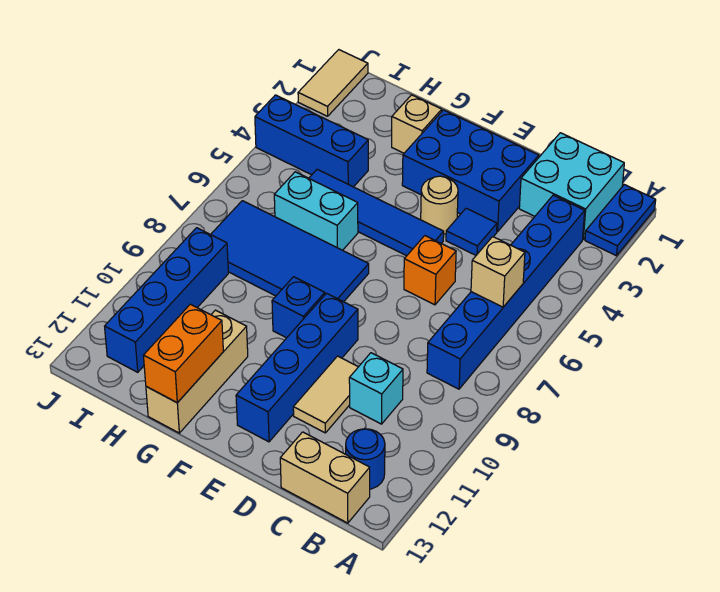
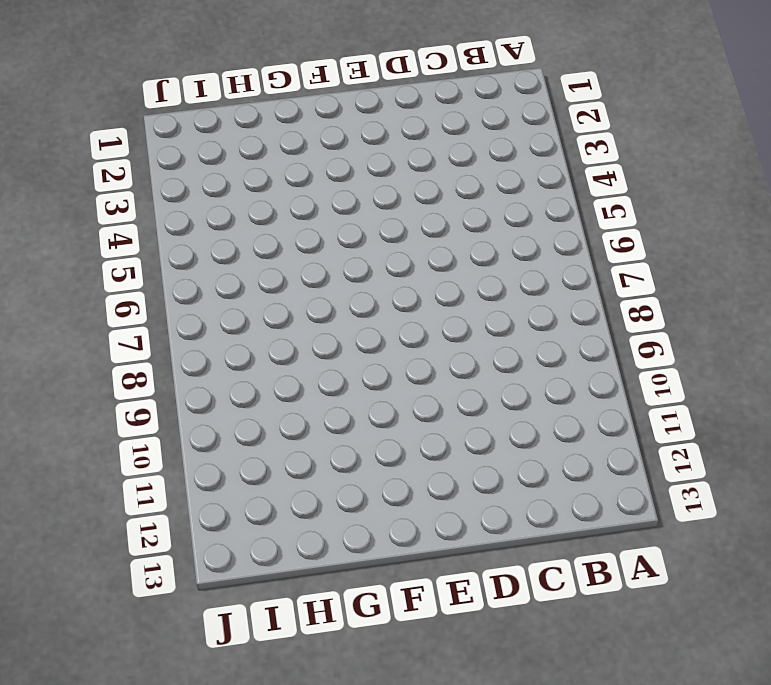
none -> blue 1x2 plate [585,185,656,256]
none -> cyan 2x2 brick [519,133,624,239]
none -> blue 1x6 brick [427,195,585,389]

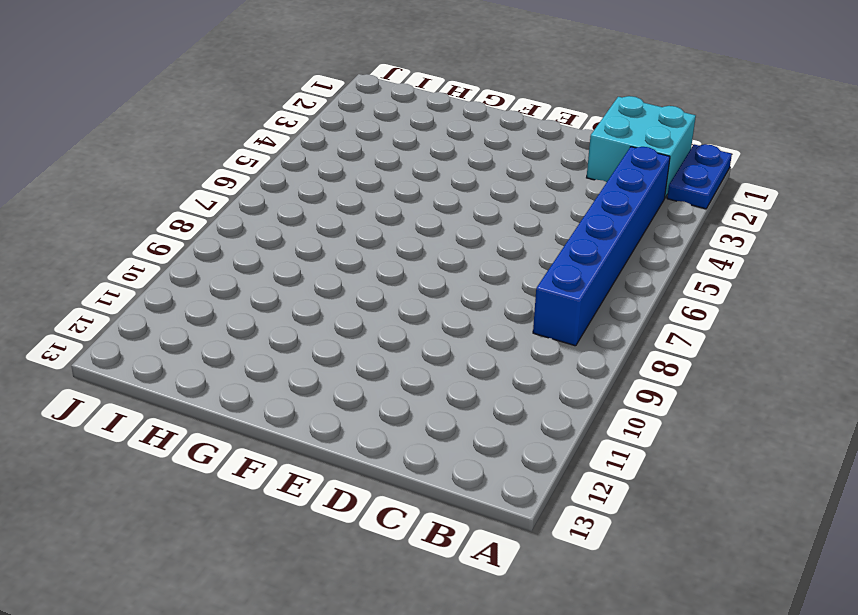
none -> blue 1x1 round brick [346,429,385,489]
none -> tan 1x2 brick [280,432,370,523]
none -> cyan 1x1 brick [349,353,403,424]

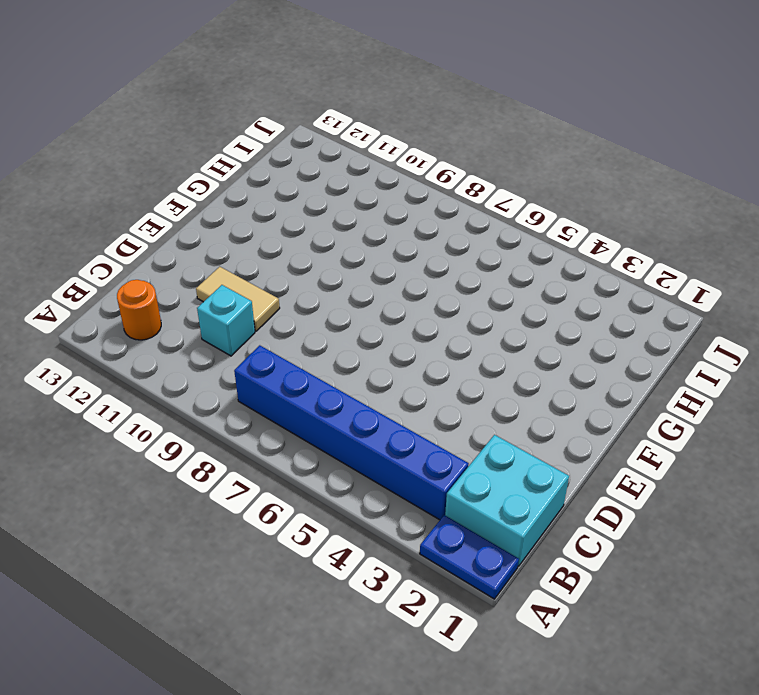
orange 1x1 round brick [117,280,161,340] -> blue 1x1 round brick [346,429,385,489]
none -> tan 1x2 brick [280,432,370,523]
none -> blue 2x3 brick [402,110,539,232]
none -> blue 1x1 tile [446,208,497,255]

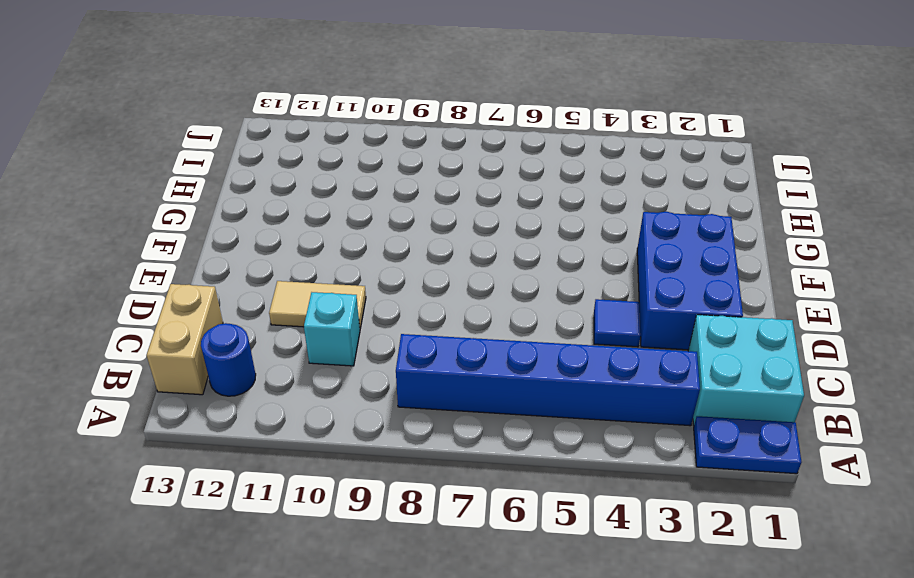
none -> orange 1x1 brick [404,236,456,305]
none -> tan 1x1 round brick [421,176,458,234]
none -> blue 1x4 tile [309,169,444,256]

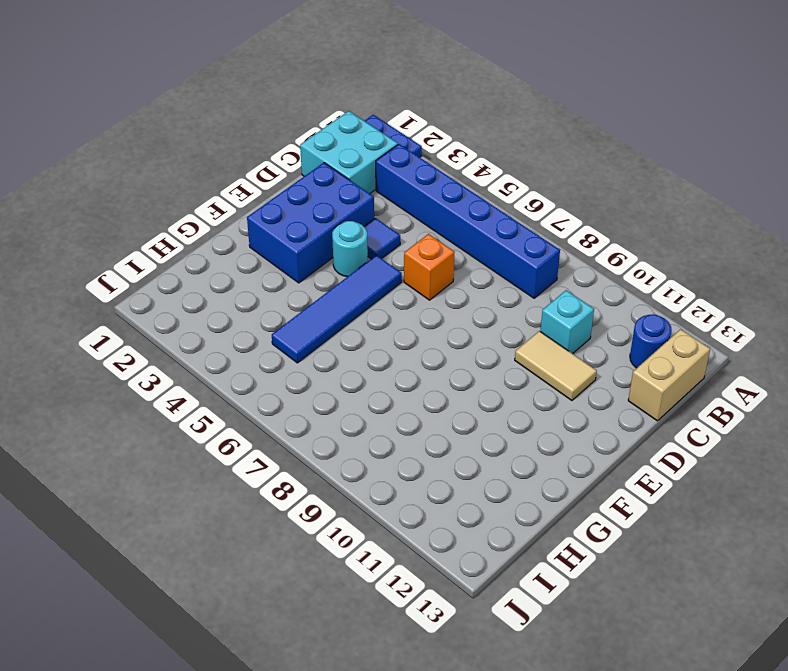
cyan 1x1 round brick [332,221,368,277] -> tan 1x1 round brick [421,176,458,234]
none -> blue 1x4 brick [236,293,358,442]
none -> blue 2x4 tile [211,201,369,302]
none -> blue 1x1 brick [272,277,325,338]

